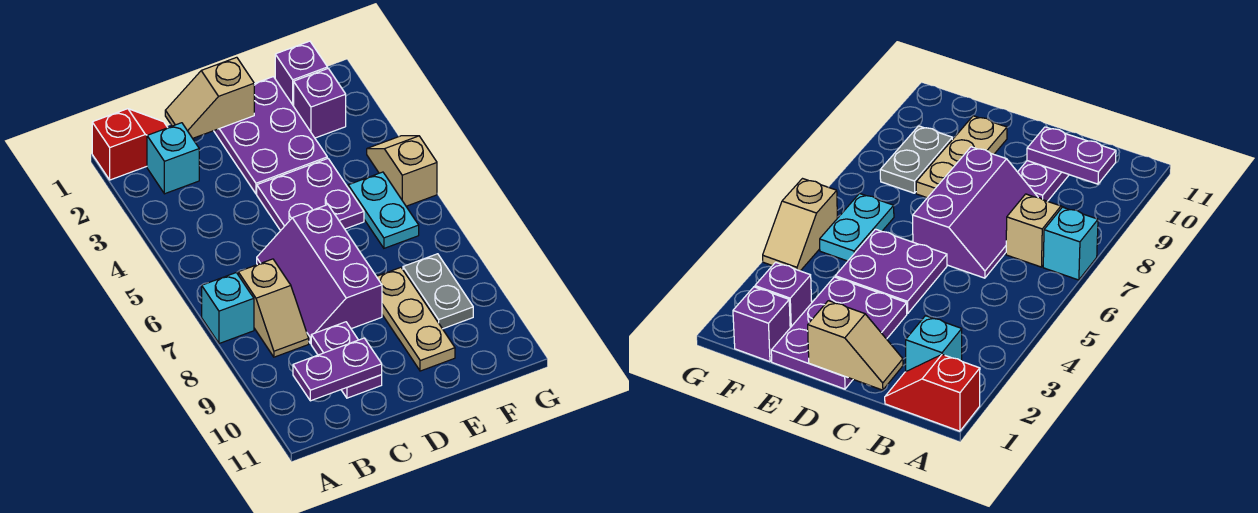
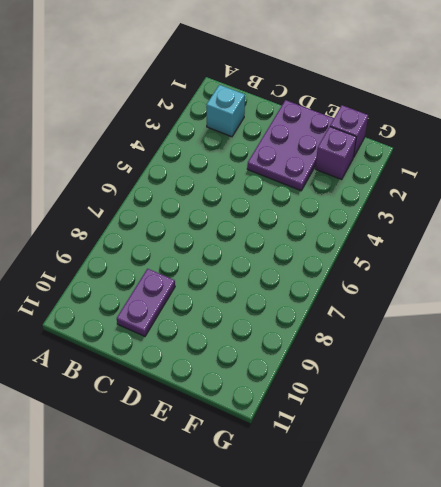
none -> red 1x2 slope [92,109,168,180]
none -> cyan 1x1 brick [202,273,254,344]
none -> tan 1x2 slope [238,259,309,357]

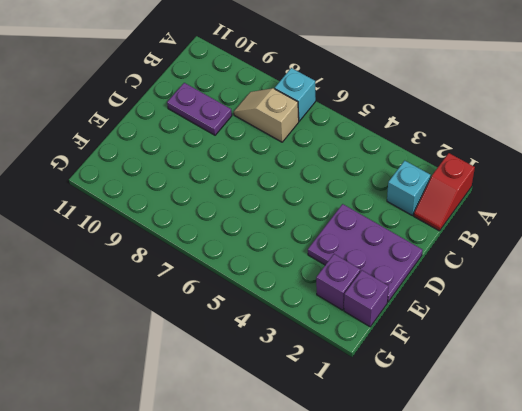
none -> purple 2x3 slope [257,205,382,344]
none -> purple 2x2 plate [257,158,364,231]
none -> tan 1x3 plate [376,267,455,371]

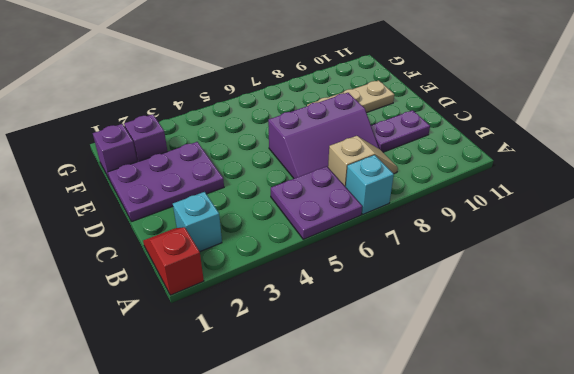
purple 2x2 plate [271,166,362,239] -> purple 2x2 plate moved to [257,158,364,231]
none -> cyan 1x2 plate [348,172,419,248]
none -> grey 1x2 plate [403,254,473,329]
none -> tan 1x2 slope [367,136,437,206]

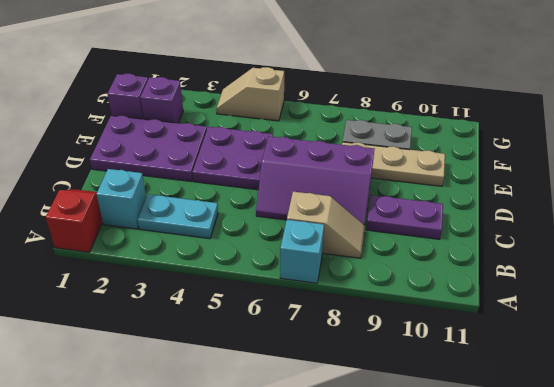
cyan 1x2 plate [138,194,218,239] -> cyan 1x2 plate moved to [348,172,419,248]
none -> purple 1x2 plate [293,338,382,401]
none -> tan 1x2 slope [165,57,254,138]

